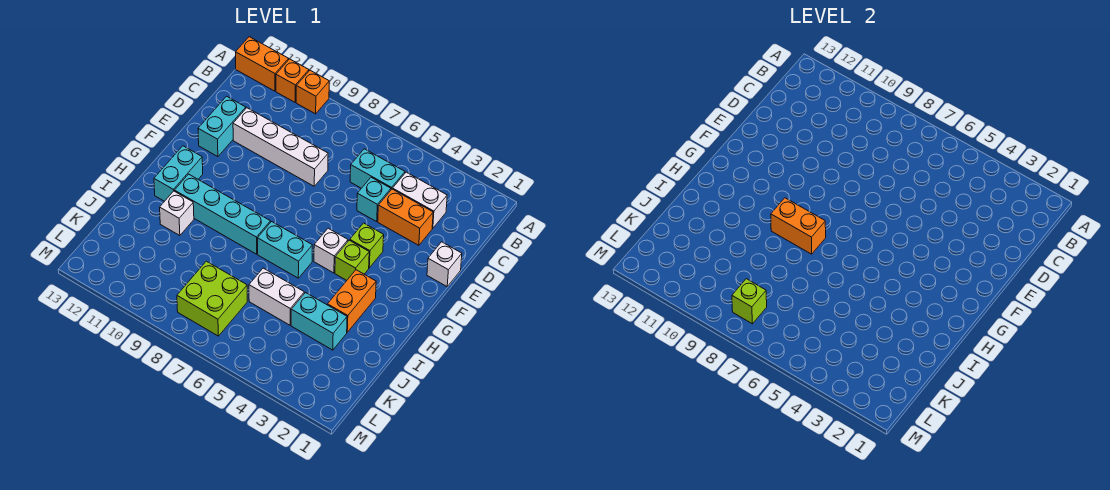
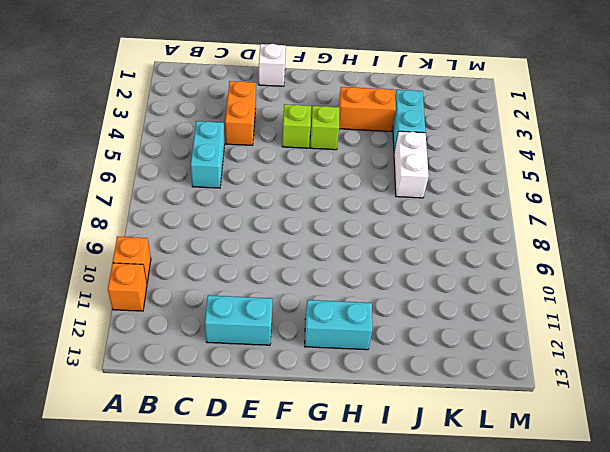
none -> orange 1x2 brick [236,37,289,91]
none -> white 1x2 brick [393,172,447,228]
none -> cyan 1x1 brick [357,177,391,222]

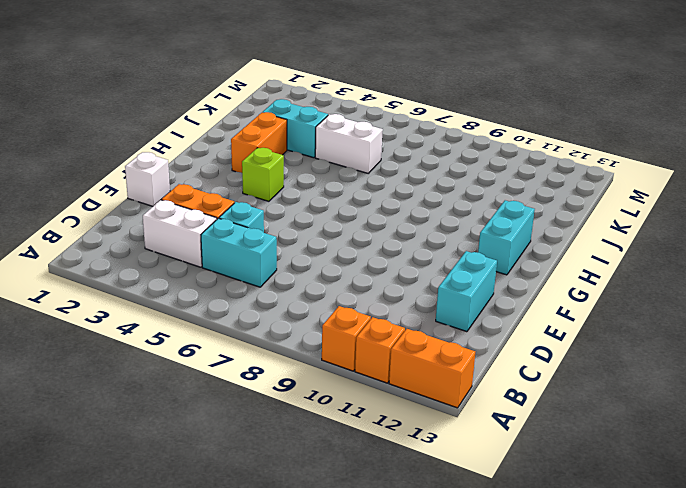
none -> white 1x4 brick [233,108,328,186]
none -> lime 1x1 brick [350,223,384,268]
none -> white 1x1 brick [314,228,348,273]

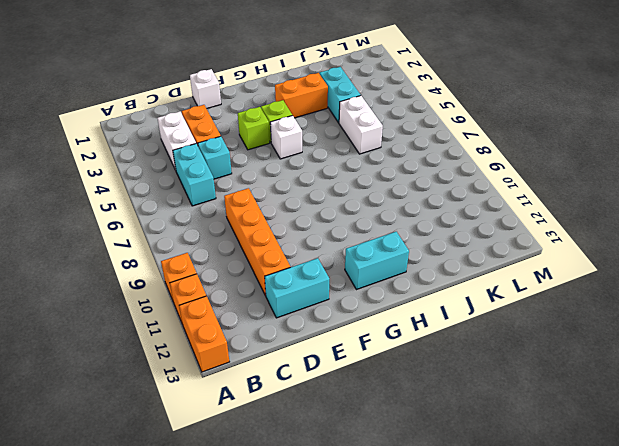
orange 1x4 brick [224,188,290,296] -> white 1x4 brick [233,108,328,186]
none -> cyan 1x2 brick [258,222,312,278]
none -> cyan 1x4 brick [174,174,270,254]
none -> white 1x1 brick [160,191,194,236]

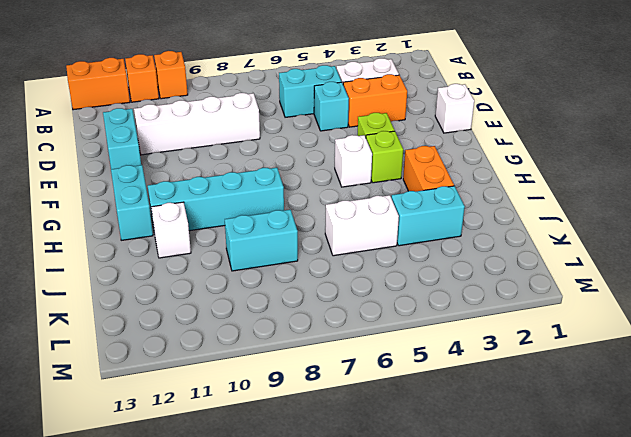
cyan 1x2 brick [225,210,298,271] -> cyan 1x2 brick moved to [258,222,312,278]
none -> lime 2x2 brick [177,261,247,336]
none -> orange 1x2 brick [771,198,826,254]
none -> lime 1x1 brick [732,279,767,324]

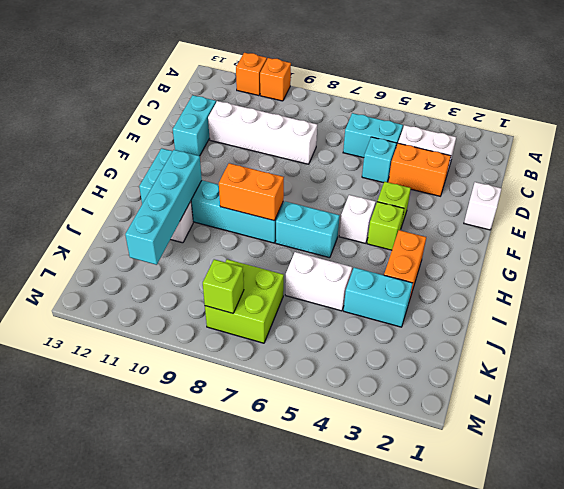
cyan 1x4 brick [125,150,202,265] -> none
none -> orange 1x2 brick [236,37,289,91]

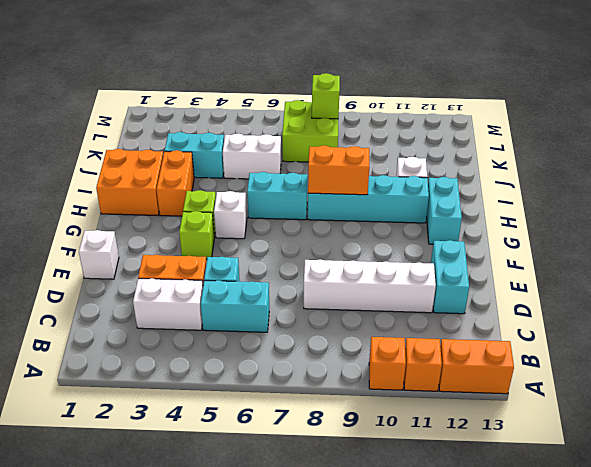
orange 2x2 brick [96,149,163,216] -> none

